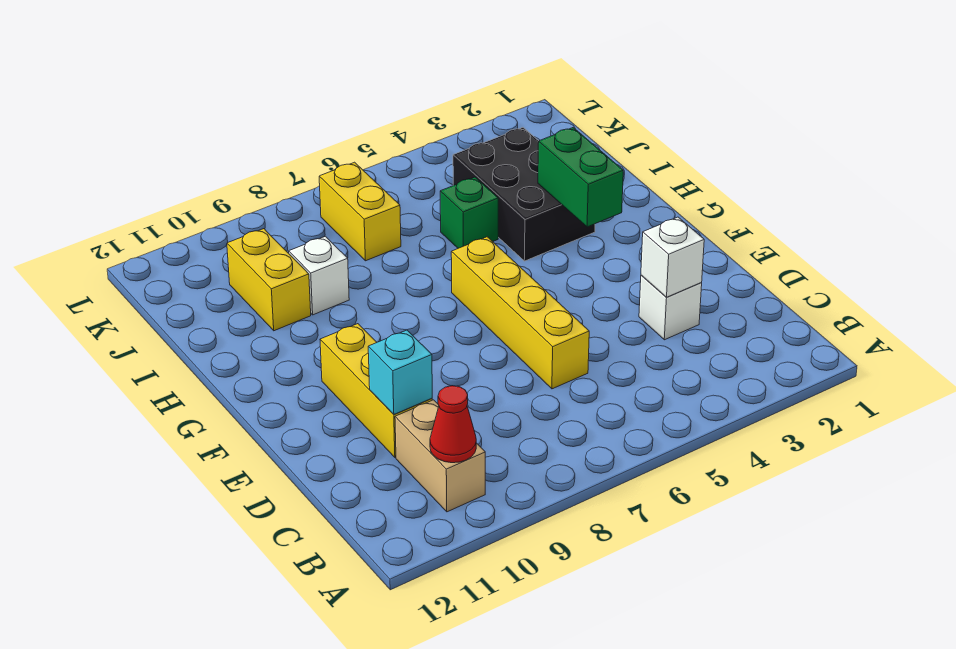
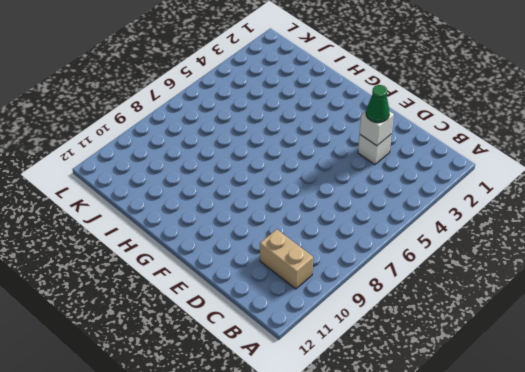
green 1x1 cone [366,85,390,123] -> none
none -> yellow 1x4 brick [451,237,589,389]
none -> yellow 1x3 brick [320,324,432,457]
none -> black 2x3 brick [453,128,595,261]

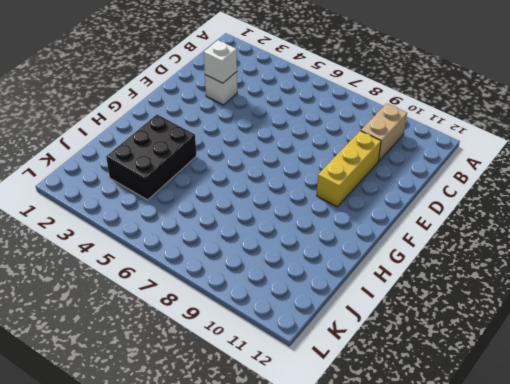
none -> yellow 1x4 brick [451,237,589,389]
none -> green 1x1 brick [440,177,498,248]
none -> white 1x1 brick [289,236,349,315]

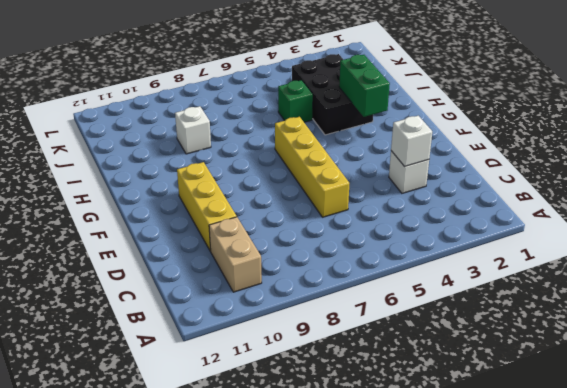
none -> yellow 1x2 brick [227,229,311,331]
none -> yellow 1x2 brick [319,162,401,261]
none -> red 1x1 cone [430,386,476,463]

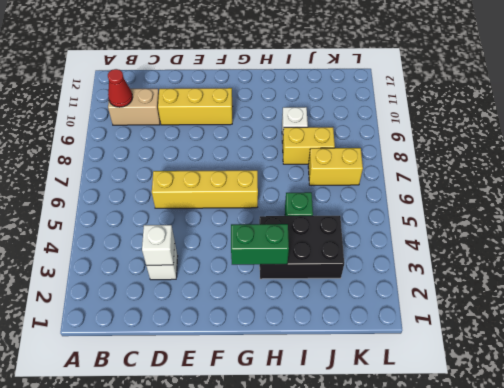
yellow 1x2 brick [283,127,335,164] -> yellow 1x2 brick moved to [227,229,311,331]
none -> cyan 1x1 brick [368,330,432,415]

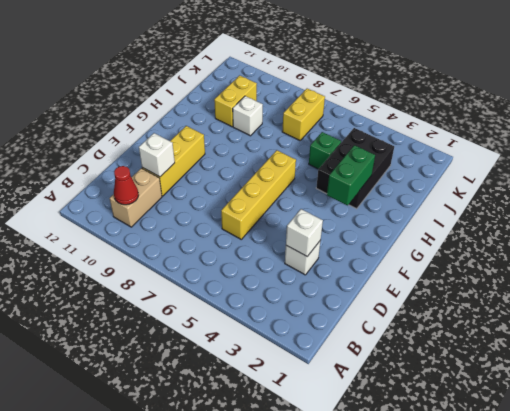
white 1x1 brick [139,133,175,177] -> cyan 1x1 brick [368,330,432,415]

